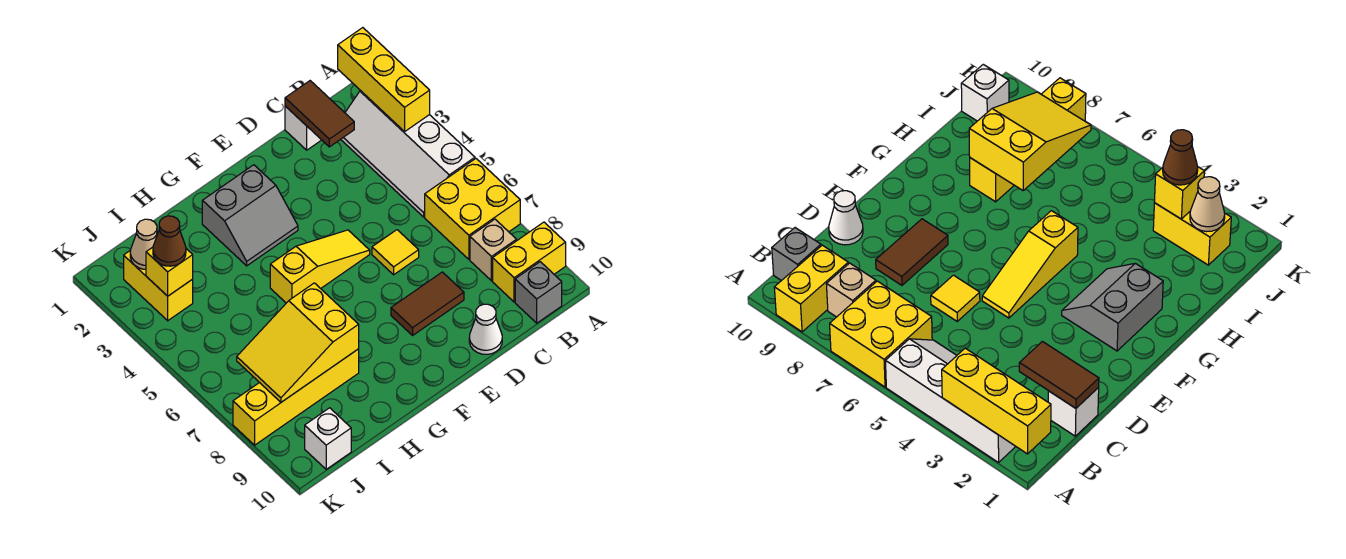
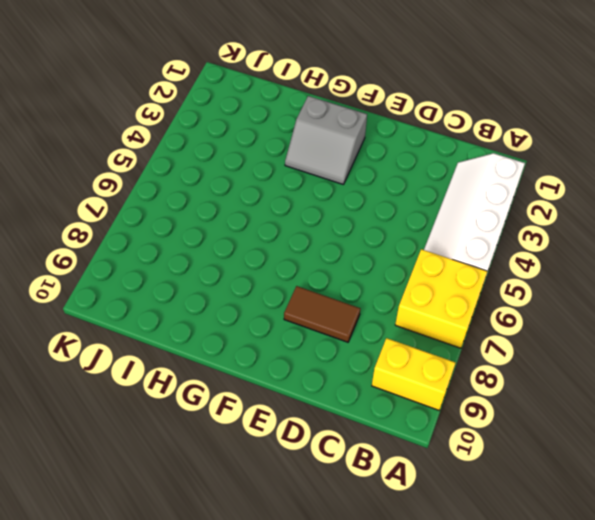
none -> tan 1x1 brick [470,219,517,281]
none -> grey 1x1 brick [515,262,562,323]
none -> white 1x1 brick [285,106,321,150]

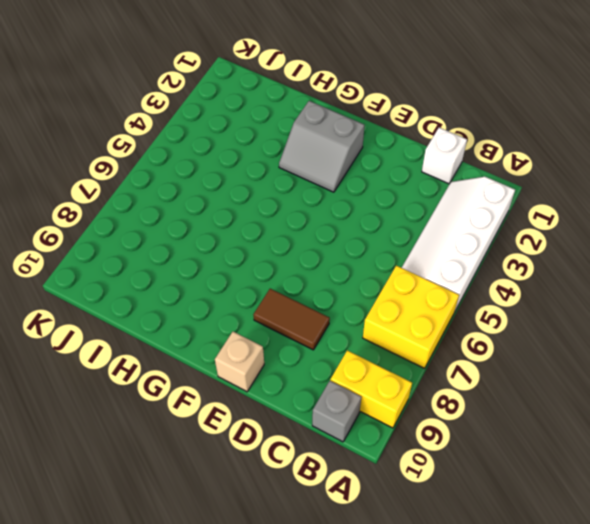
tan 1x1 brick [215,332,264,392] -> tan 1x1 brick moved to [470,219,517,281]
none -> yellow 1x1 tile [372,230,419,275]
none -> white 1x1 cone [469,304,502,354]
none -> yellow 1x3 slope [270,230,370,303]

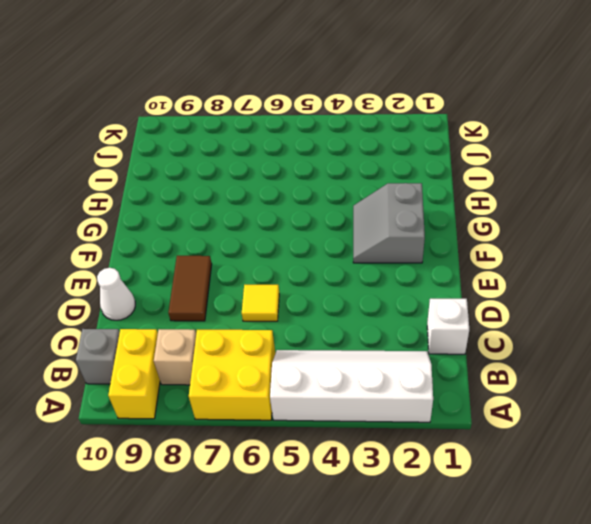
none -> yellow 1x3 slope [270,230,370,303]
none -> yellow 1x4 brick [233,349,359,445]
none -> yellow 1x2 brick [124,250,193,321]

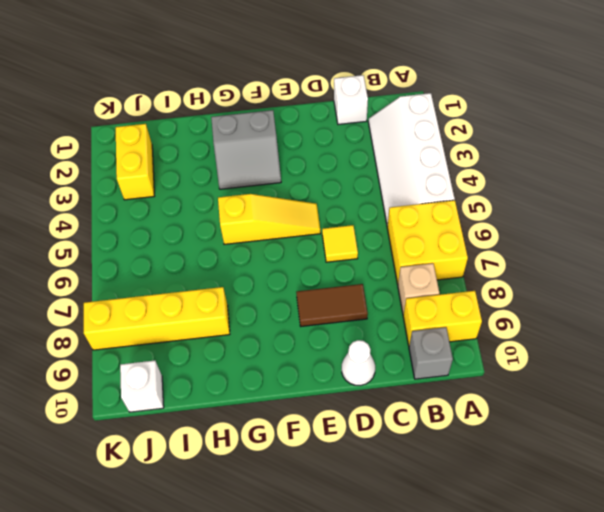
none -> yellow 1x3 brick [338,28,430,131]
none -> brown 1x2 tile [285,81,354,147]
none -> yellow 2x3 slope [237,283,359,402]

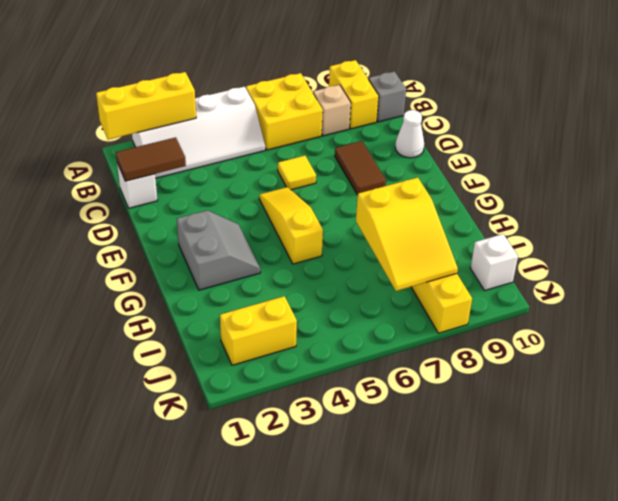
none -> tan 1x1 cone [130,219,157,269]
none -> yellow 1x1 brick [146,247,193,296]
none -> brown 1x1 cone [153,216,186,266]

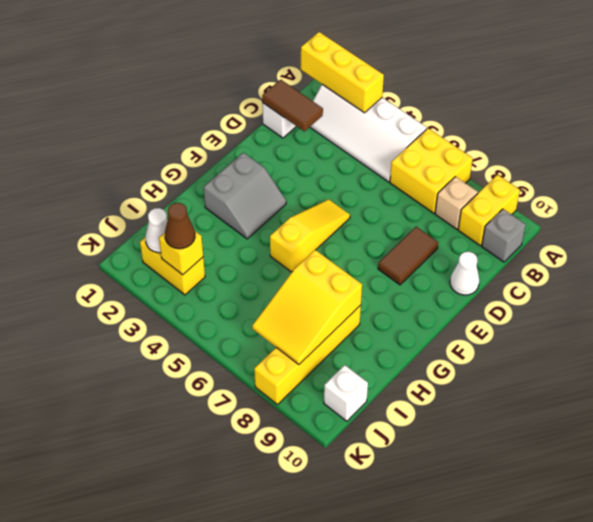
white 1x1 cone [146,208,168,253] -> tan 1x1 cone [130,219,157,269]
none -> yellow 1x1 tile [372,230,419,275]

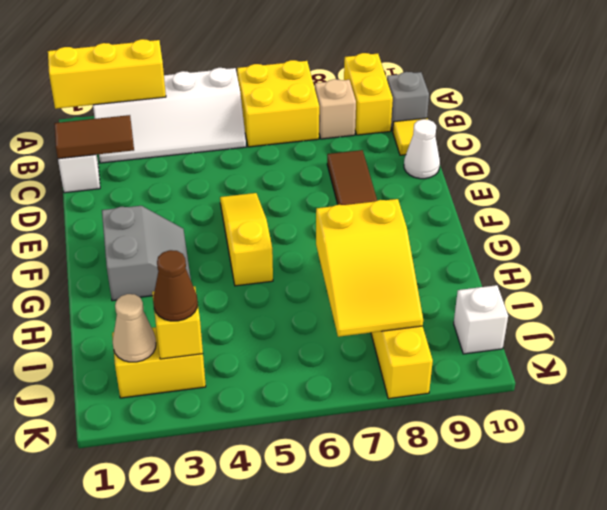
yellow 1x1 tile [393,118,428,155] -> yellow 1x1 tile moved to [372,230,419,275]

